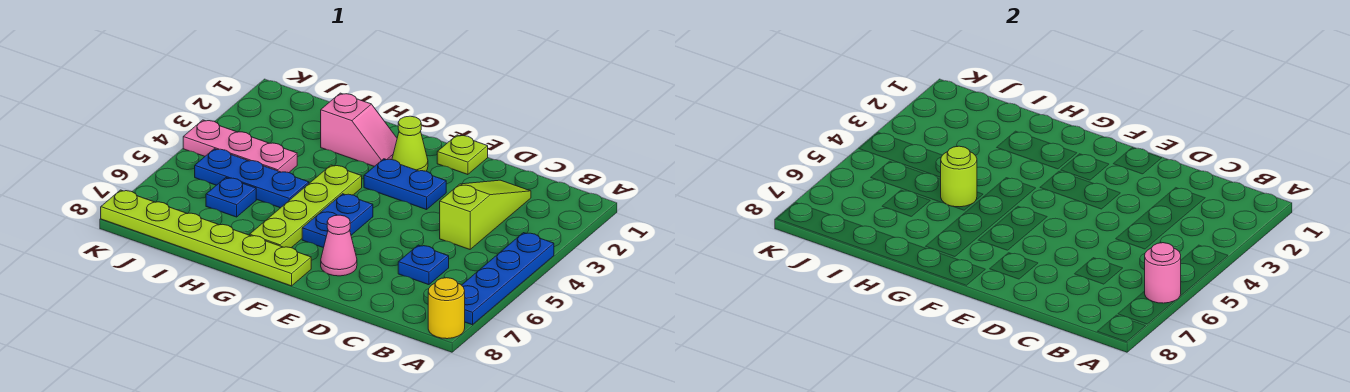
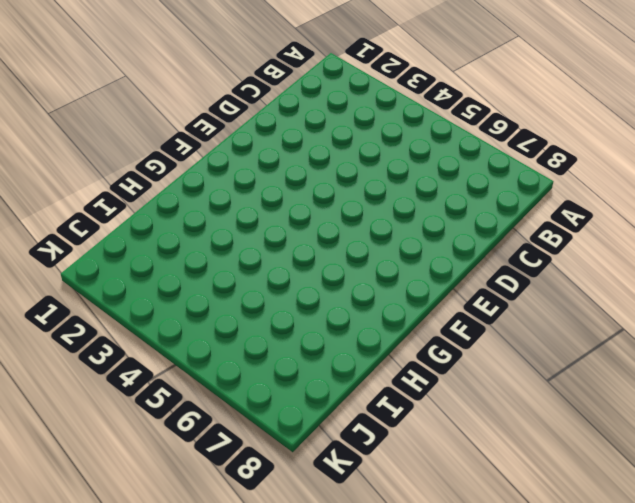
none -> blue 1x4 plate [462,233,554,325]
none -> yellow 1x1 round brick [428,278,465,339]
none -> lime 1x3 slope [440,180,531,249]

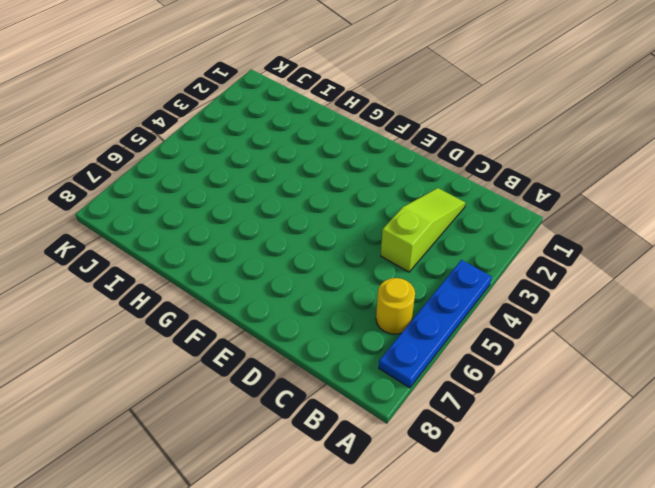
yellow 1x1 round brick [376,278,415,334] -> yellow 1x1 round brick moved to [428,278,465,339]
none -> blue 1x1 plate [398,245,449,285]
none -> lime 1x1 plate [437,135,488,175]
none -> blue 1x2 plate [364,159,446,210]

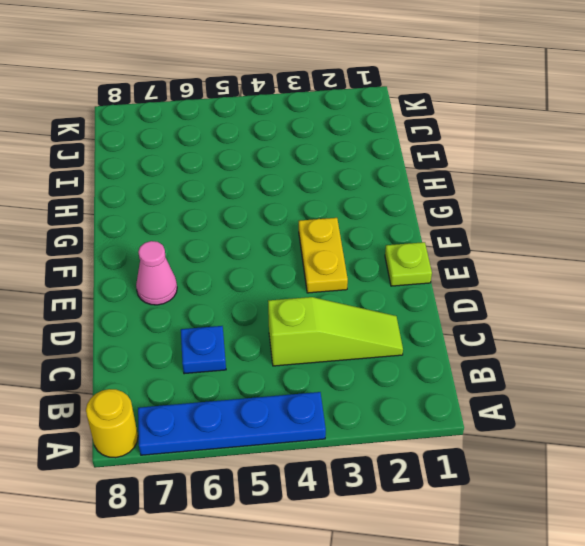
yellow 1x2 plate [299,218,348,293] -> blue 1x2 plate [364,159,446,210]
none -> lime 1x1 cone [392,116,428,171]
none -> blue 1x2 plate [302,194,373,248]
none -> lime 1x6 plate [101,190,311,286]

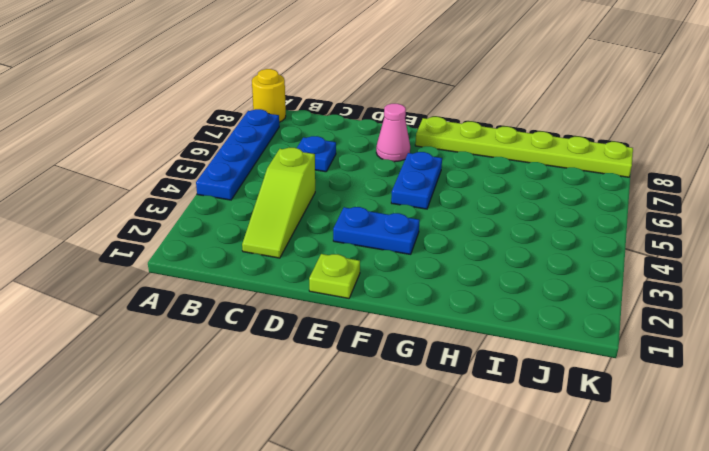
none -> lime 1x1 cone [392,116,428,171]
none -> pink 1x2 slope [321,93,397,166]
none -> lime 1x4 plate [250,165,362,248]

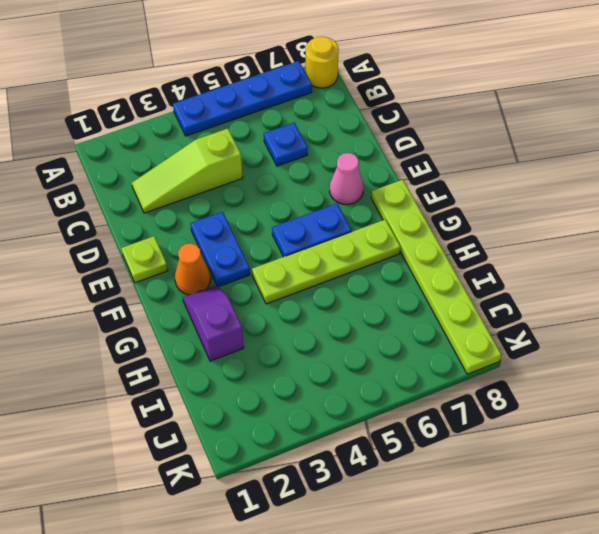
orange 1x1 cone [175,243,210,295] -> lime 1x1 cone [392,116,428,171]
purple 1x2 slope [183,285,244,361] -> pink 1x2 slope [321,93,397,166]
none -> blue 1x3 plate [195,149,309,208]
none -> pink 1x3 plate [183,120,297,173]
none -> blue 1x1 plate [206,178,256,217]

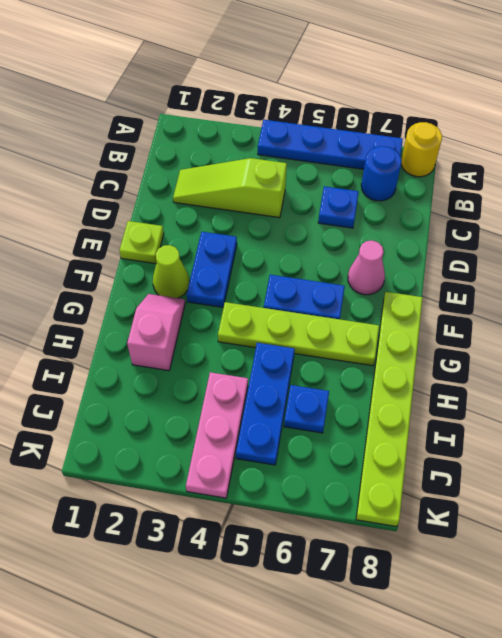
blue 1x1 round brick [361,146,401,201] -> none
none -> pink 1x1 round brick [1145,243,1181,303]
none -> lime 1x1 round brick [941,146,977,207]

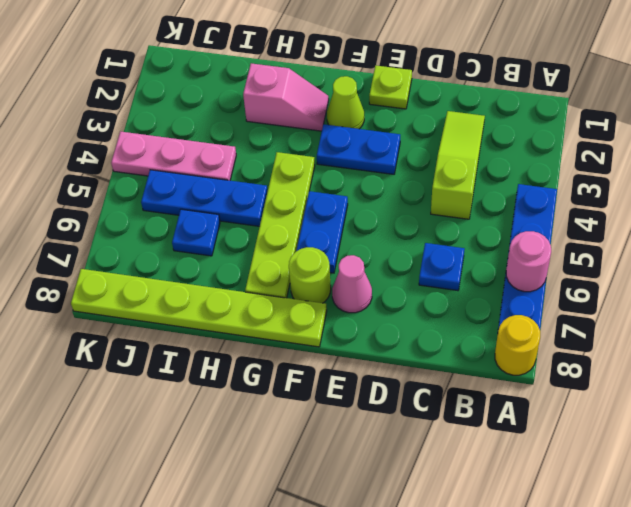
lime 1x1 round brick [289,247,331,303] -> lime 1x1 round brick moved to [941,146,977,207]

